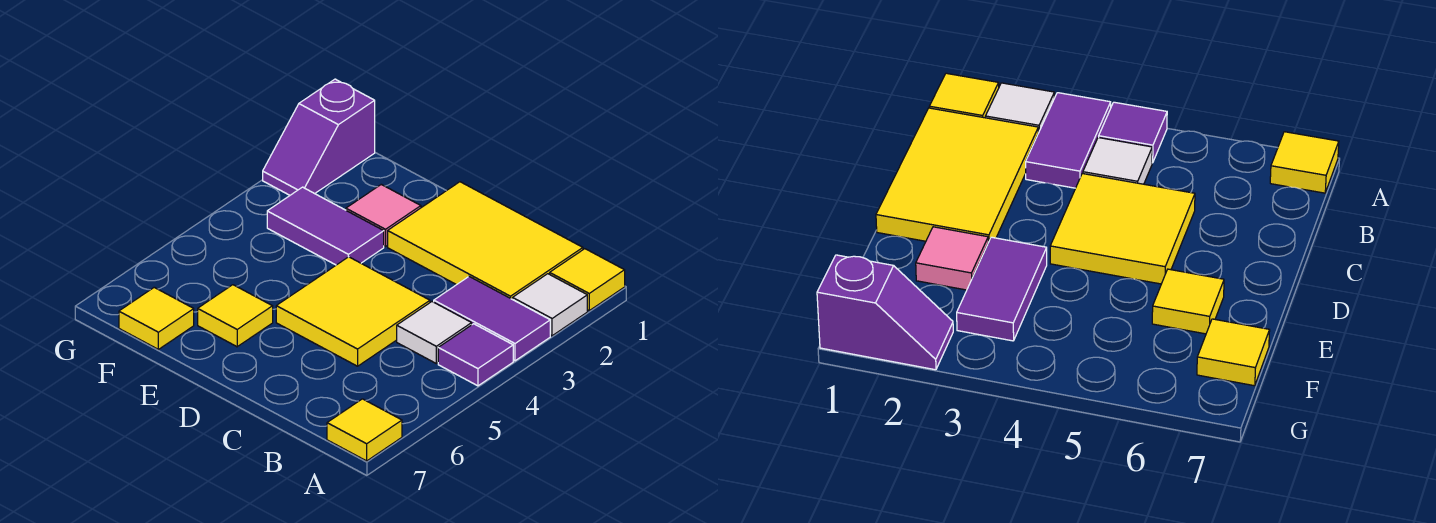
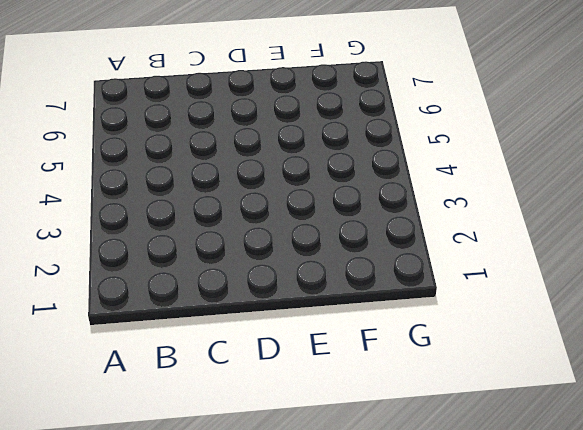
none -> yellow 1x1 tile [550,249,625,311]
none -> white 1x1 tile [513,274,587,336]
none -> purple 1x2 tile [434,277,550,361]

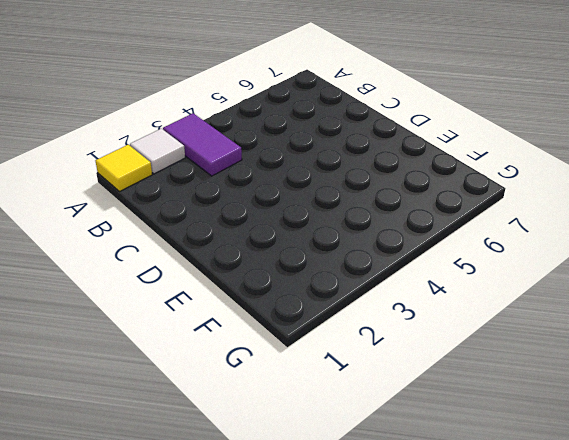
none -> purple 1x1 tile [438,324,513,386]
none -> yellow 1x1 tile [327,399,402,461]
none -> yellow 2x3 tile [388,182,583,299]

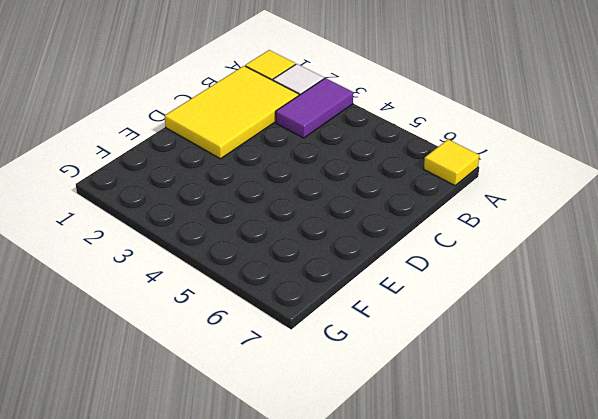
none -> purple 1x1 tile [438,324,513,386]
none -> white 1x1 tile [397,302,472,363]
none -> yellow 2x2 tile [276,257,430,366]

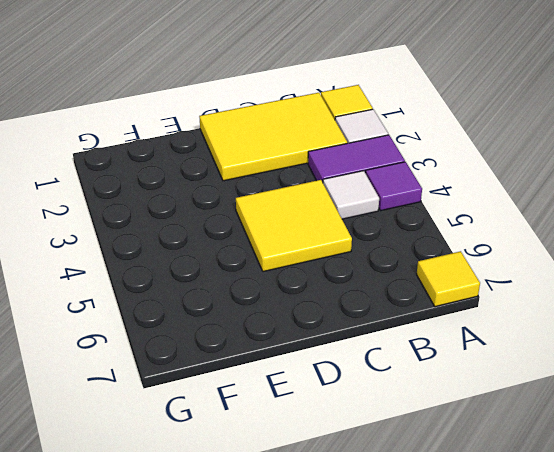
none -> pink 1x1 tile [346,184,421,247]
none -> purple 1x2 tile [267,187,384,265]
none -> yellow 1x1 tile [198,285,273,347]

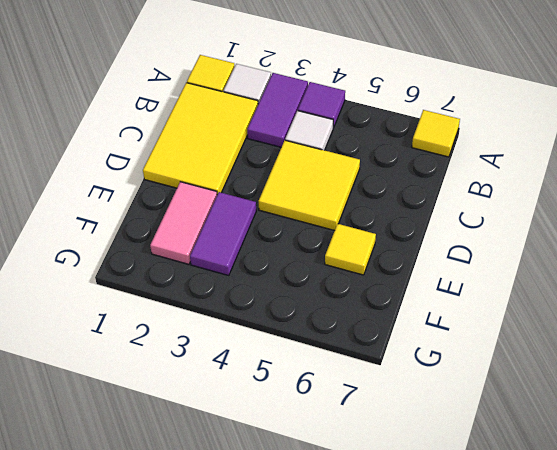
pink 1x2 tile [150,182,217,264] -> pink 1x1 tile [346,184,421,247]
none -> yellow 1x1 tile [119,287,194,349]
none -> purple 1x2 slope [263,79,375,195]

